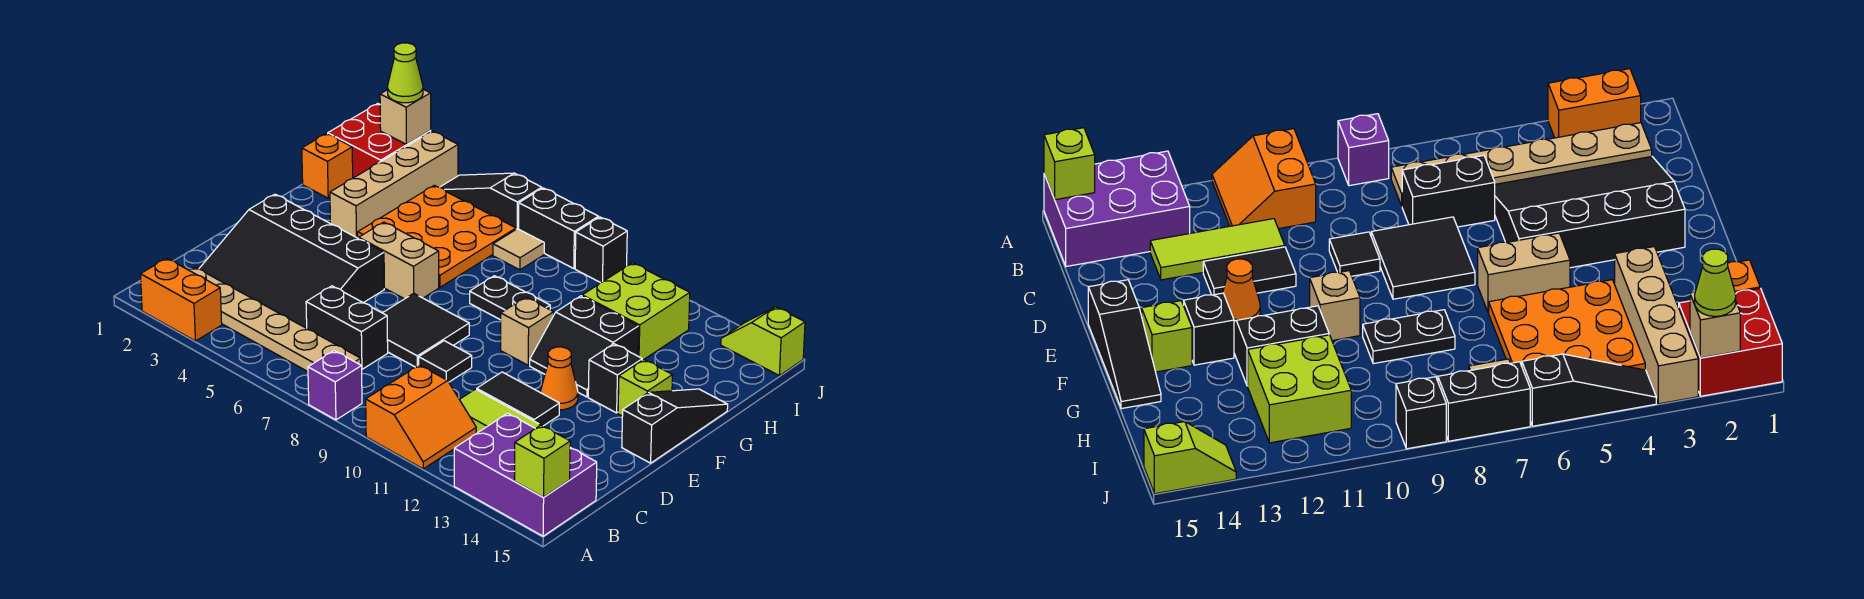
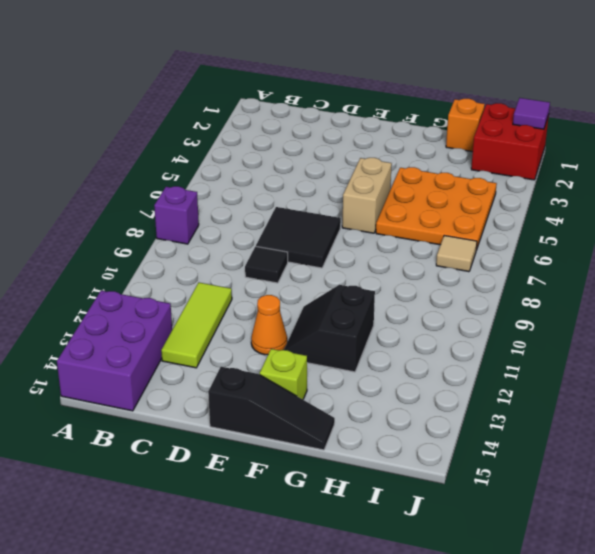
purple 1x1 tile [513,98,550,129] -> none
none -> orange 1x2 brick [141,258,222,341]
none -> orange 2x2 slope [366,365,476,469]
none -> tan 1x6 plate [189,267,361,372]
none -> black 3x4 slope [199,194,384,328]

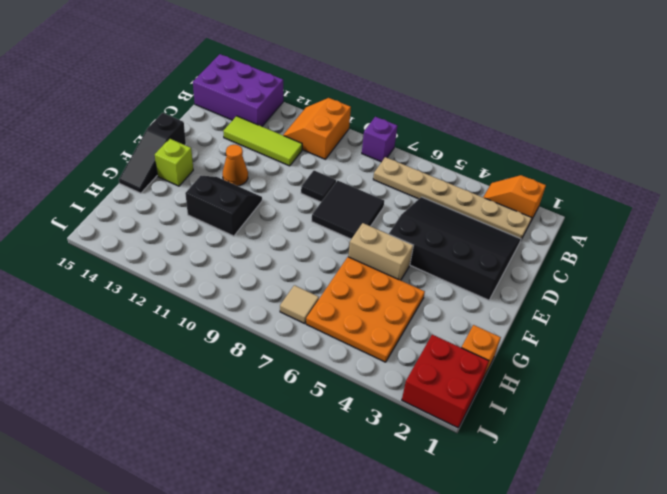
orange 1x2 slope [483,175,546,221] -> orange 1x2 brick [141,258,222,341]
none -> black 1x2 brick [306,286,388,369]
none -> black 1x2 tile [477,372,559,426]
none -> tan 1x1 brick [501,297,554,365]
none -> black 1x1 brick [588,344,642,413]

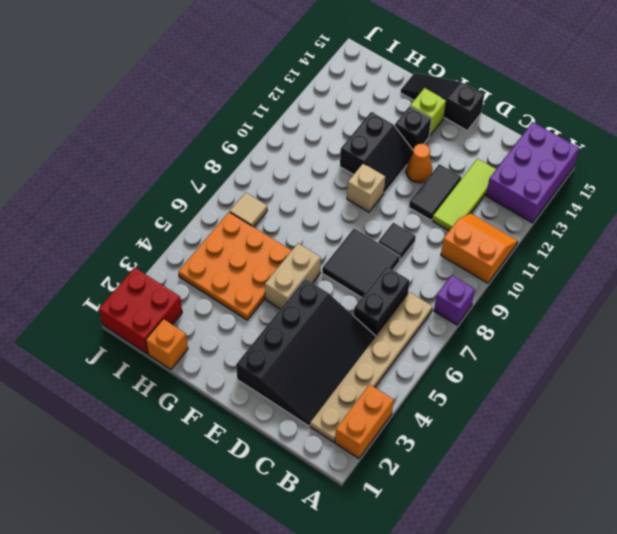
none -> tan 1x4 brick [330,131,458,238]
none -> black 1x2 plate [470,276,550,320]
none -> lime 2x2 brick [582,263,690,360]
none -> black 1x3 slope [440,173,542,229]

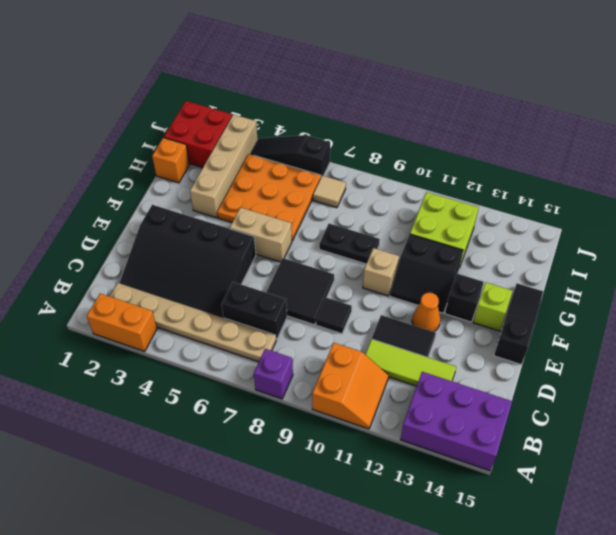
none -> black 1x2 brick [519,188,599,269]
none -> black 1x1 brick [575,217,627,283]
none -> lime 1x2 slope [721,307,805,376]
none -> lime 1x1 brick [514,425,570,497]

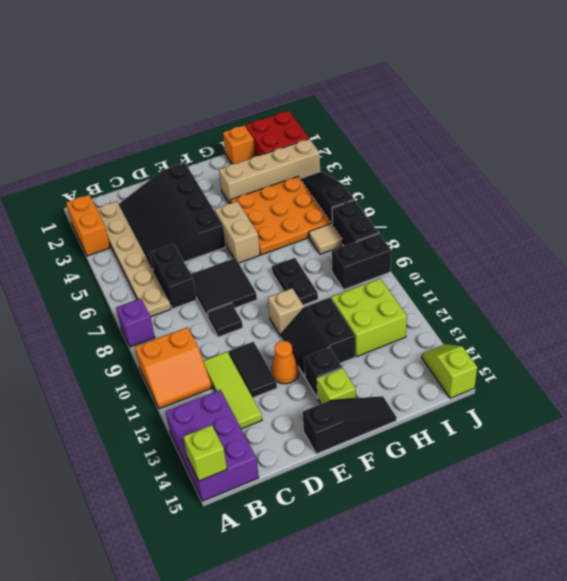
black 1x2 brick [332,234,391,289] -> black 1x1 brick [575,217,627,283]
none -> tan 1x1 brick [380,89,431,144]
none -> lime 1x1 cone [388,43,423,103]

